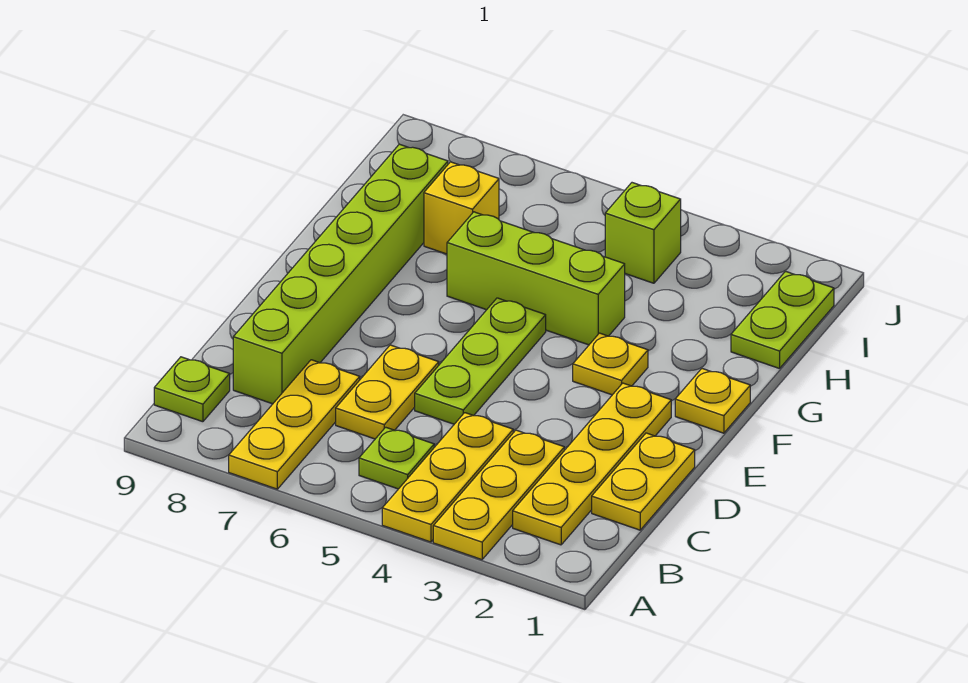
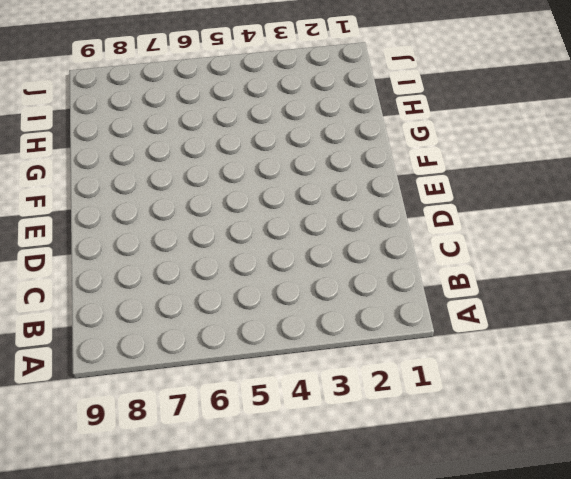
none -> yellow 1x3 plate [433,430,564,560]
none -> yellow 1x3 plate [382,413,513,542]
none -> yellow 1x3 plate [229,360,360,489]

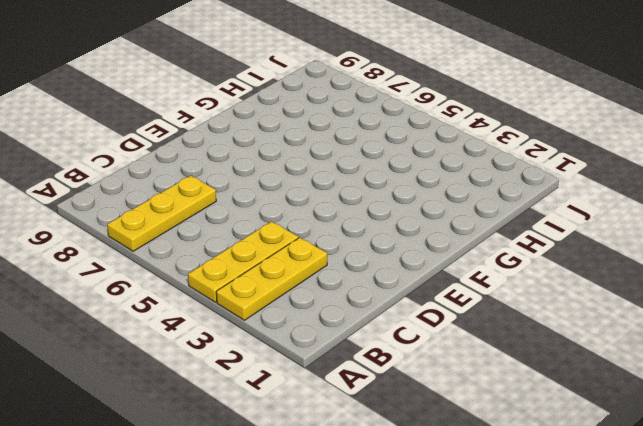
none -> yellow 1x4 plate [513,383,671,545]
none -> lime 1x1 plate [359,427,434,489]
none -> lime 1x1 plate [154,357,230,422]

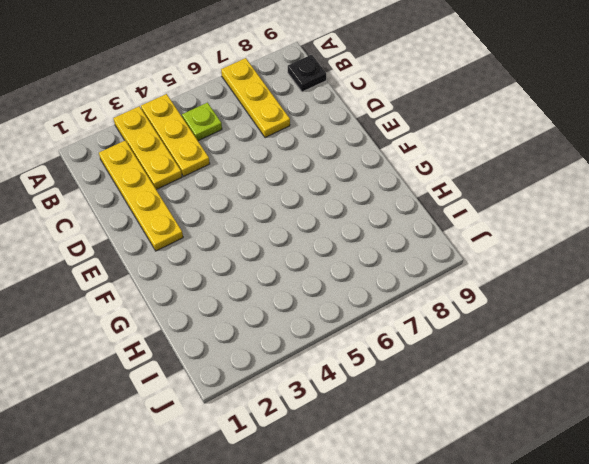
black 1x1 plate [288,55,326,92] -> lime 1x1 plate [154,357,230,422]
none -> yellow 1x2 plate [592,433,695,530]
none -> yellow 1x2 plate [336,345,439,439]
none -> lime 1x6 brick [233,144,448,404]

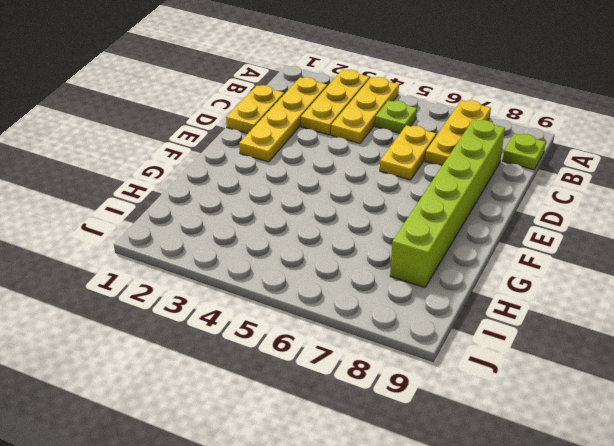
none -> lime 1x3 plate [415,298,546,424]
none -> yellow 1x1 plate [675,369,750,433]
none -> yellow 1x1 plate [573,333,648,395]

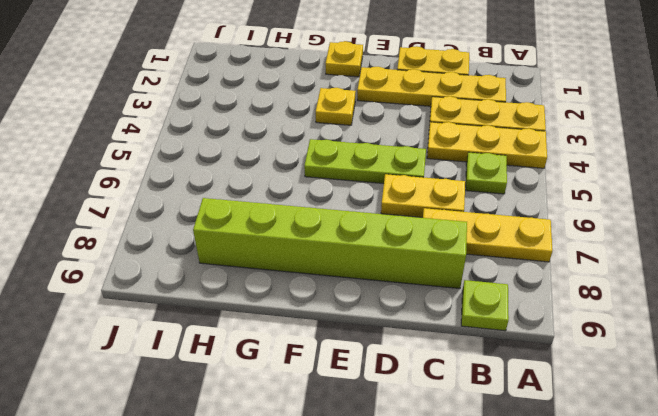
none -> lime 1x3 brick [447,212,625,345]
none -> lime 1x2 plate [731,271,834,369]
none -> yellow 1x1 brick [424,162,499,254]

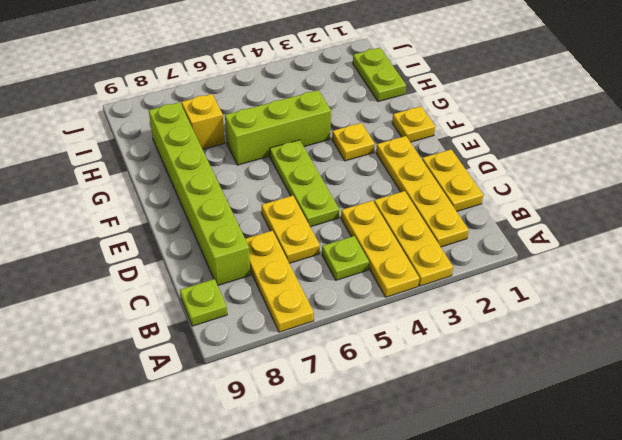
none -> lime 1x1 brick [605,183,681,283]

